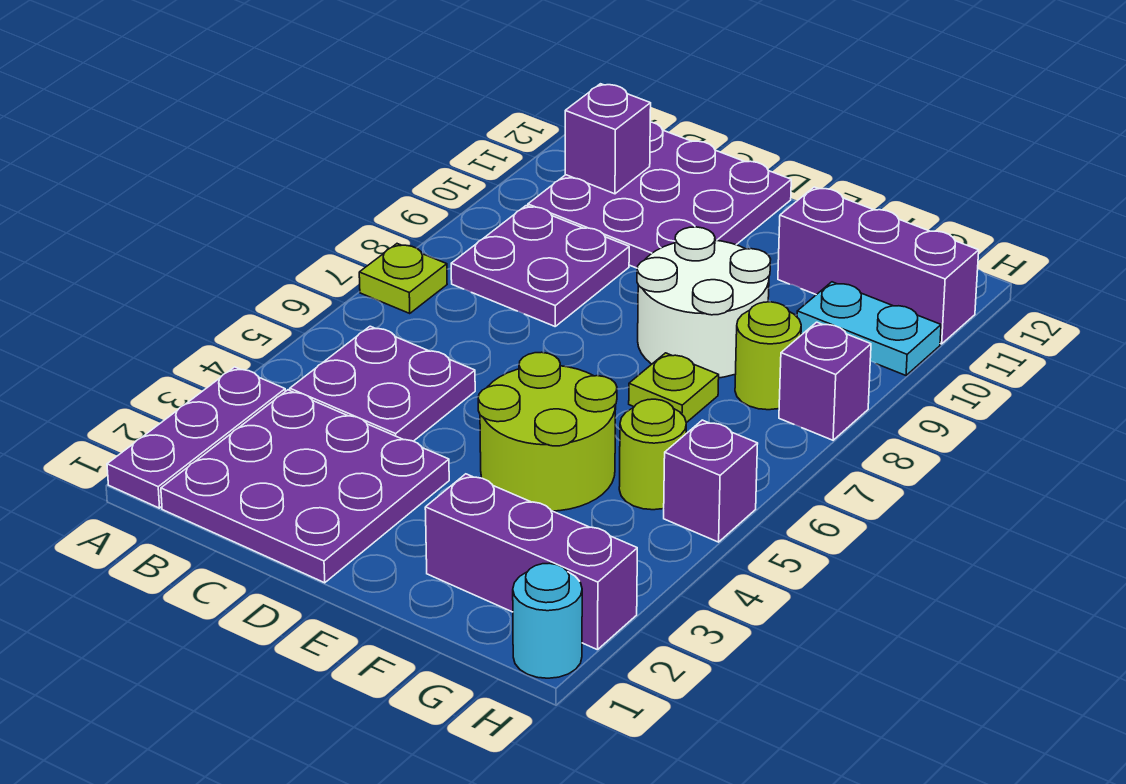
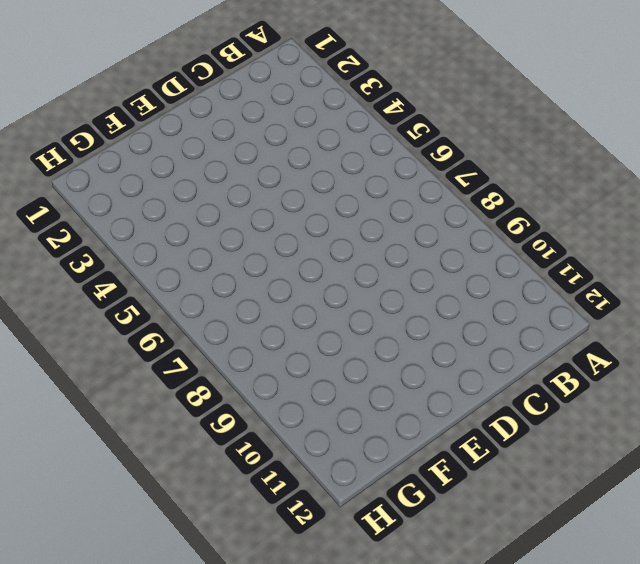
none -> purple 1x3 plate [107,367,285,508]
none -> lime 1x1 plate [359,244,447,314]
none -> purple 3x3 plate [161,390,449,583]

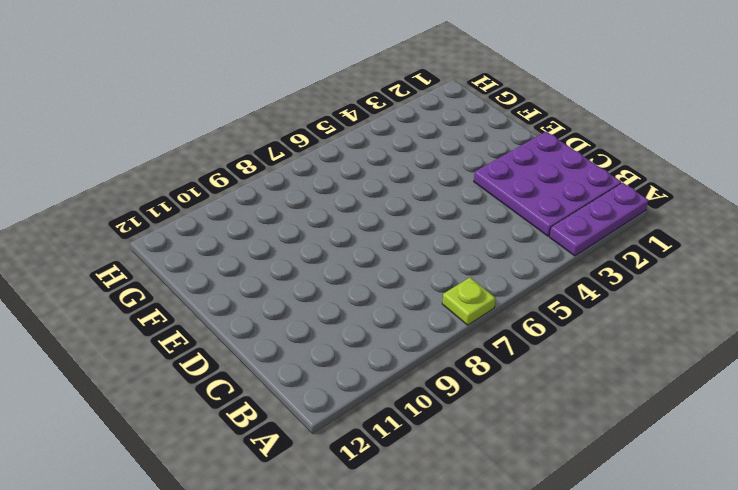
none -> purple 2x2 plate [290,326,475,441]
none -> purple 2x2 plate [451,206,629,326]
none -> purple 3x3 plate [528,122,791,268]

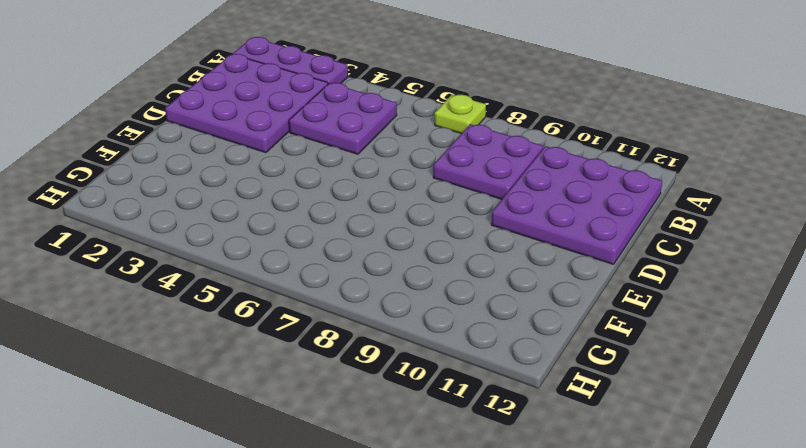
none -> lime 2x2 round brick [478,352,617,511]
none -> white 2x2 round brick [637,227,771,378]
none -> purple 1x3 brick [425,474,637,650]

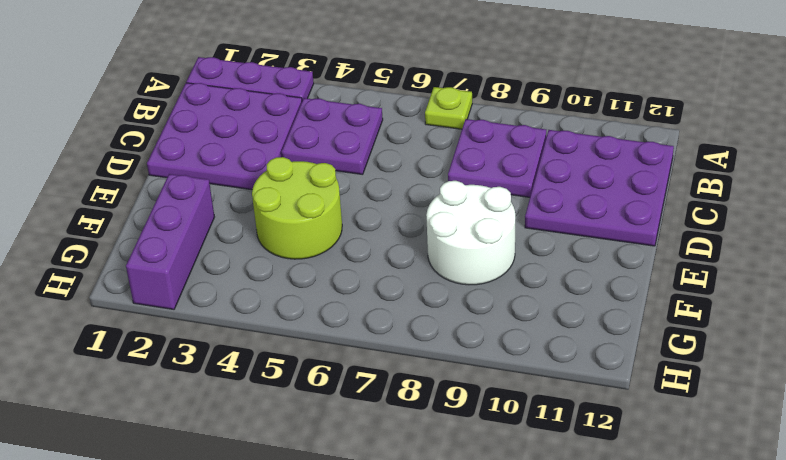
none -> lime 1x1 plate [629,353,719,423]
none -> purple 1x3 brick [778,187,979,344]
none -> lime 1x1 round brick [619,399,686,510]

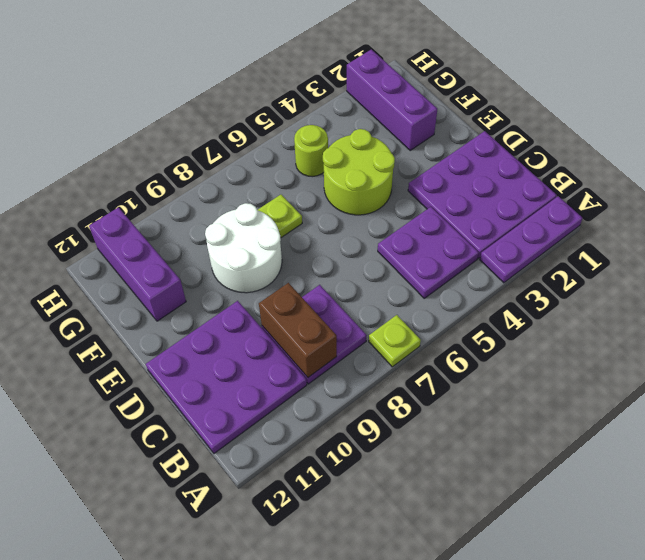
brown 1x2 brick [259,283,337,377] -> none
none -> lime 1x1 round brick [735,302,801,410]
none -> cyan 1x2 plate [797,282,941,375]
none -> cyan 1x1 round brick [513,563,582,678]

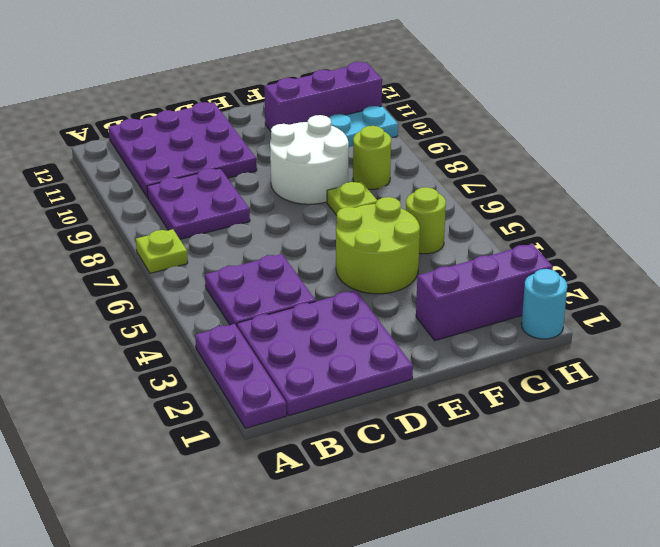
none -> purple 1x1 brick [664,420,758,542]
none -> purple 1x1 brick [779,322,871,440]
none -> purple 1x1 brick [565,84,651,194]

